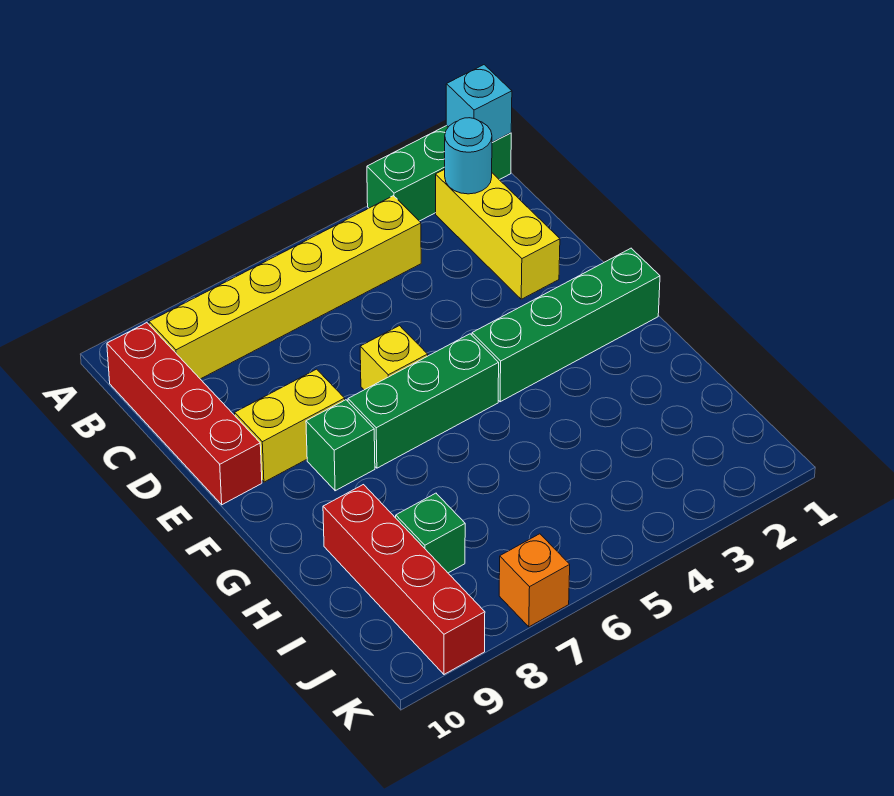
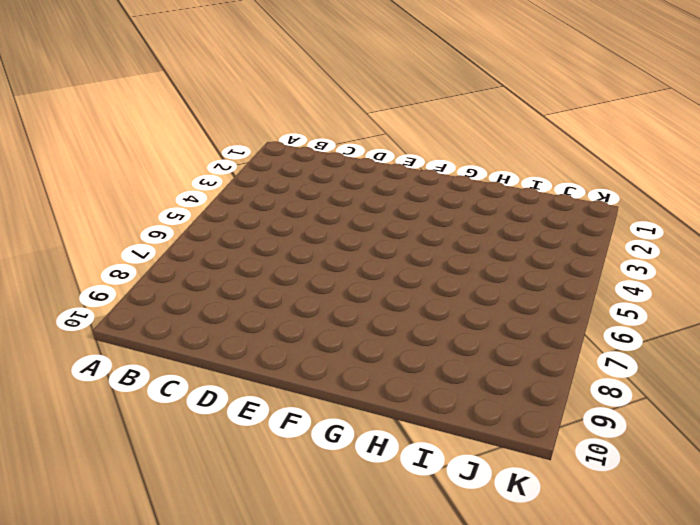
none -> green 1x3 brick [367,126,511,221]
none -> yellow 1x3 brick [436,169,560,299]
none -> yellow 1x6 brick [149,196,421,379]

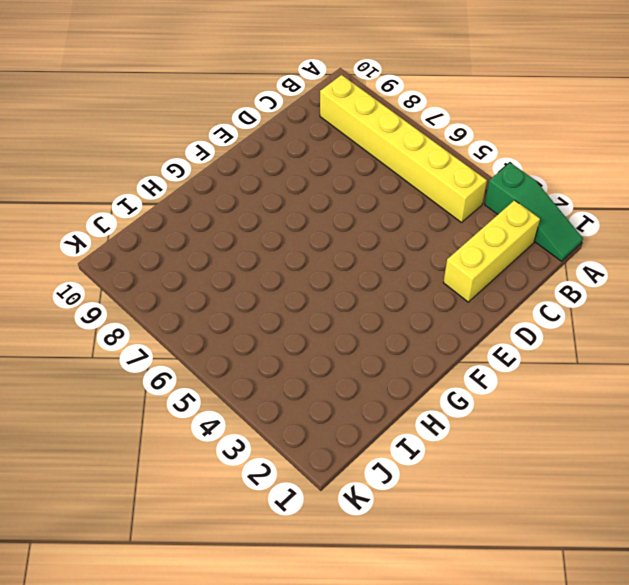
green 1x3 slope [485,163,583,261] -> green 1x3 brick [367,126,511,221]
none -> red 1x4 brick [107,323,262,505]
none -> yellow 1x1 brick [360,326,428,390]
none -> yellow 1x2 brick [235,369,345,482]

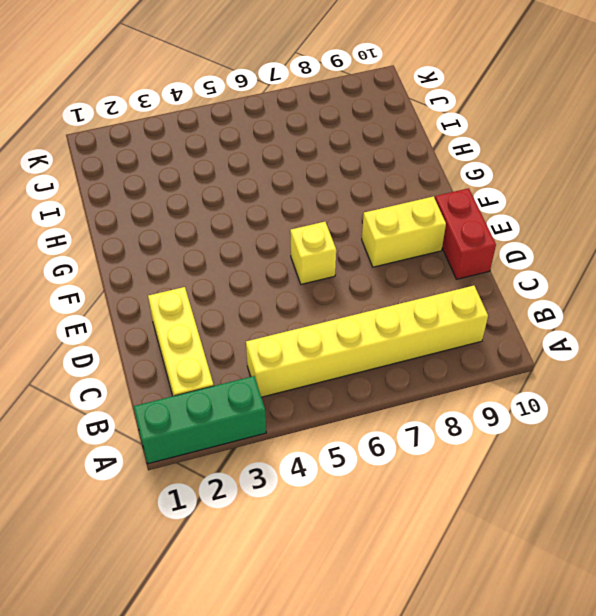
red 1x2 brick [435,188,496,279] -> red 1x4 brick [107,323,262,505]
none -> green 1x4 brick [472,248,660,402]
none -> green 1x3 brick [348,334,499,468]
none -> green 1x1 brick [306,400,375,491]

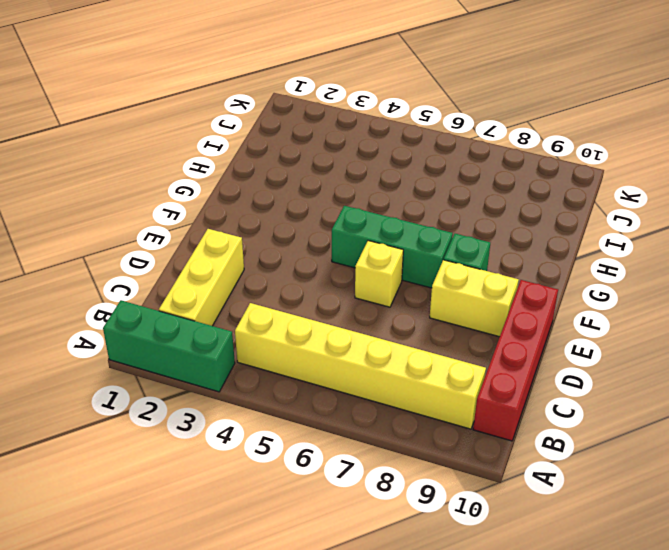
none -> green 1x4 brick [472,248,660,402]
none -> red 1x4 brick [323,485,485,674]
none -> green 1x1 brick [396,493,465,573]

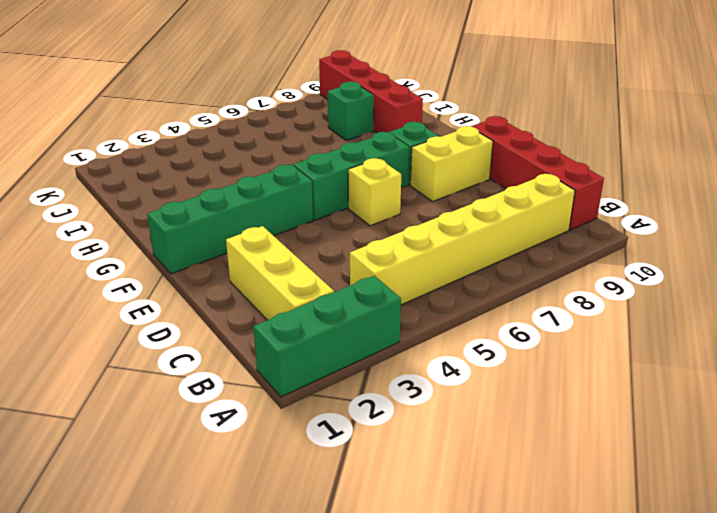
none -> orange 1x1 brick [499,534,570,627]
none -> cyan 1x1 brick [446,65,512,142]
none -> cyan 1x1 round brick [445,118,492,194]

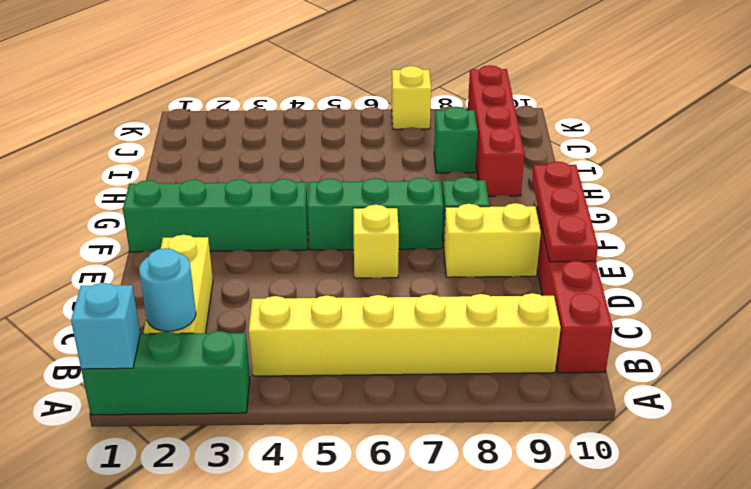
red 1x3 plate [532,161,598,262] -> none
yellow 1x1 brick [392,66,431,129] -> orange 1x1 brick [499,534,570,627]

